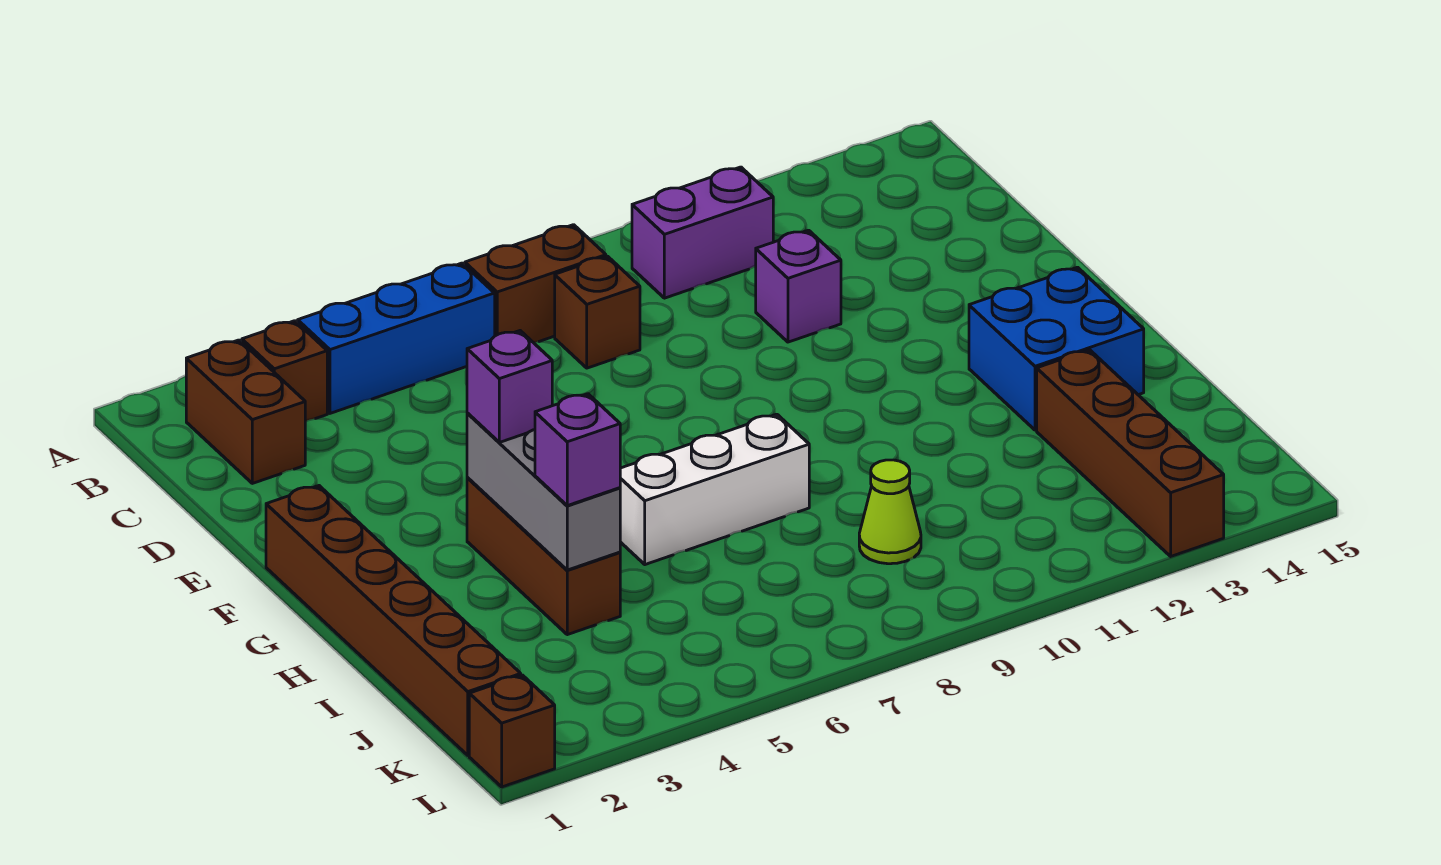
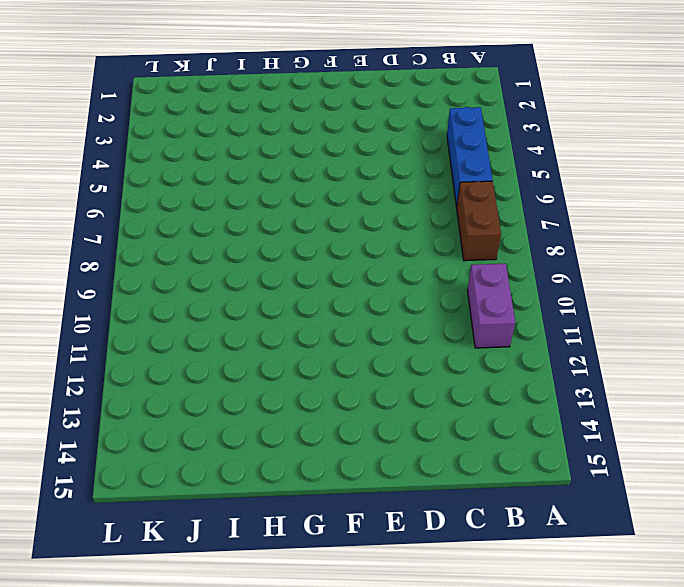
none -> brown 1x2 brick [186,340,305,483]
none -> brown 1x1 brick [242,321,327,421]
none -> brown 1x1 brick [555,256,640,368]

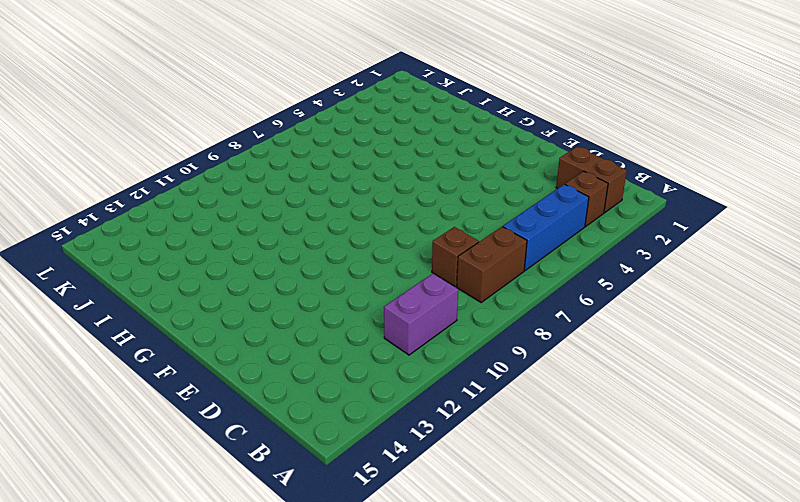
none -> purple 1x1 brick [756,230,841,342]
none -> brown 1x6 brick [266,486,521,755]
none -> brown 1x3 brick [467,478,620,635]

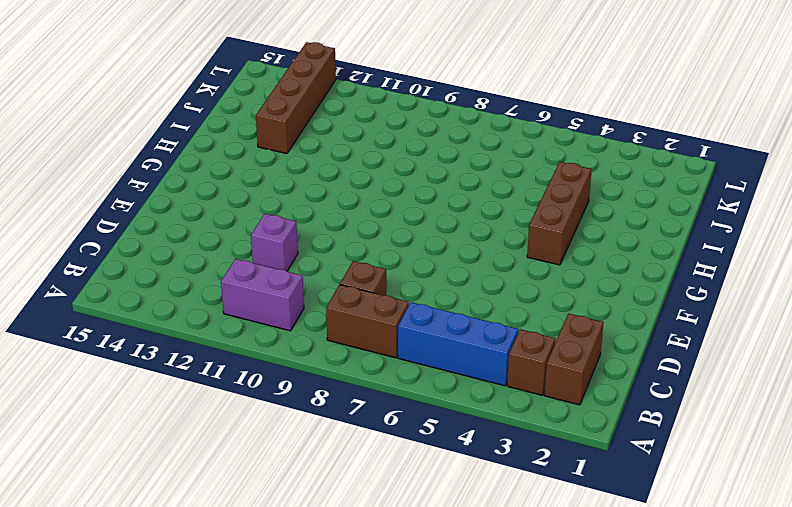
none -> brown 1x6 brick [266,486,521,755]
none -> blue 2x2 brick [969,267,1144,430]
none -> white 1x3 brick [620,414,809,565]

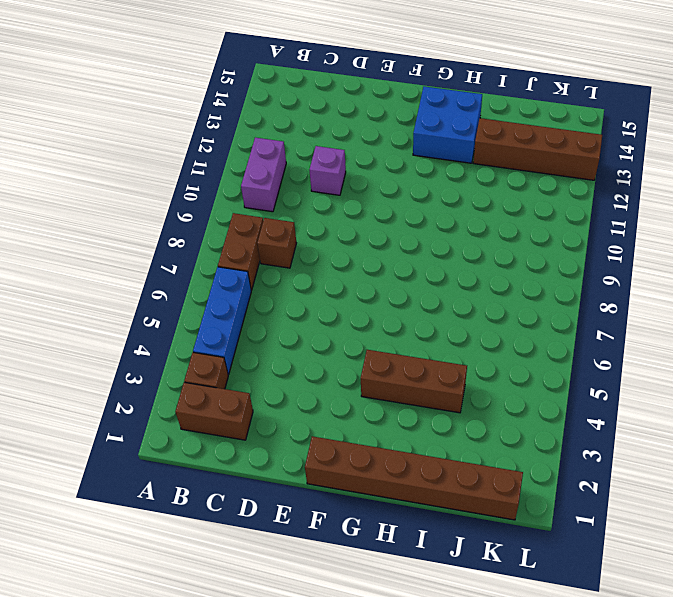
none -> white 1x3 brick [620,414,809,565]
none -> lime 1x1 cone [859,460,921,564]
none -> brown 1x1 brick [469,675,555,787]

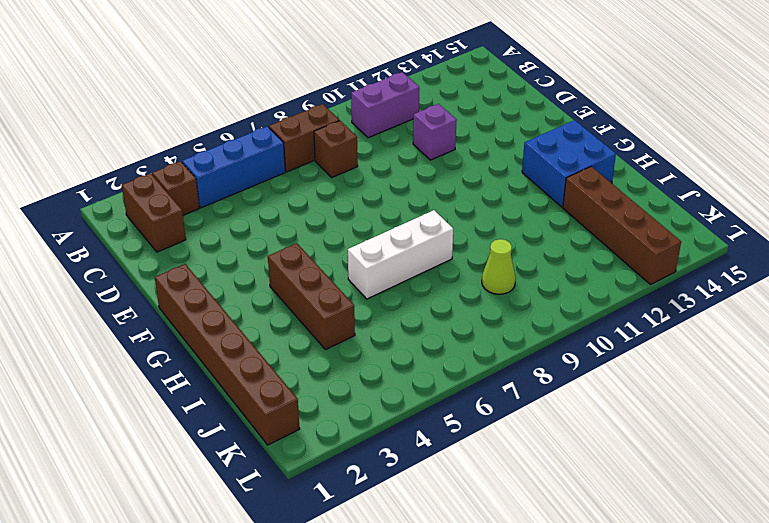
none -> brown 1x1 brick [469,675,555,787]
none -> grey 1x3 brick [467,413,620,570]
none -> purple 1x1 brick [467,331,552,442]

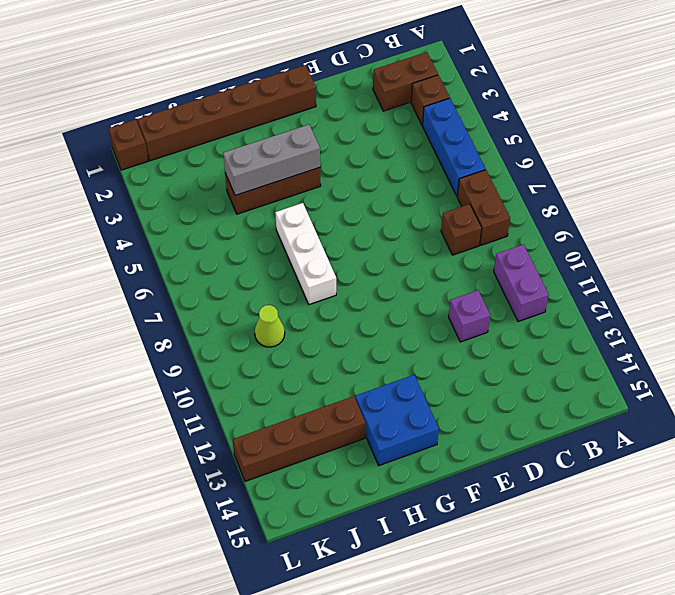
none -> purple 1x1 brick [467,331,552,442]
none -> purple 1x1 brick [535,394,620,506]

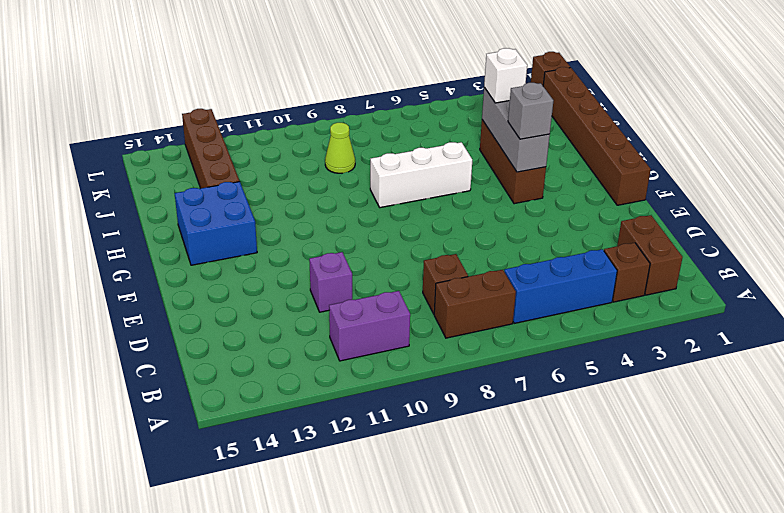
grey 1x1 brick [508,83,553,139] -> purple 1x1 brick [467,331,552,442]
white 1x1 brick [484,48,527,103] -> purple 1x1 brick [535,394,620,506]

